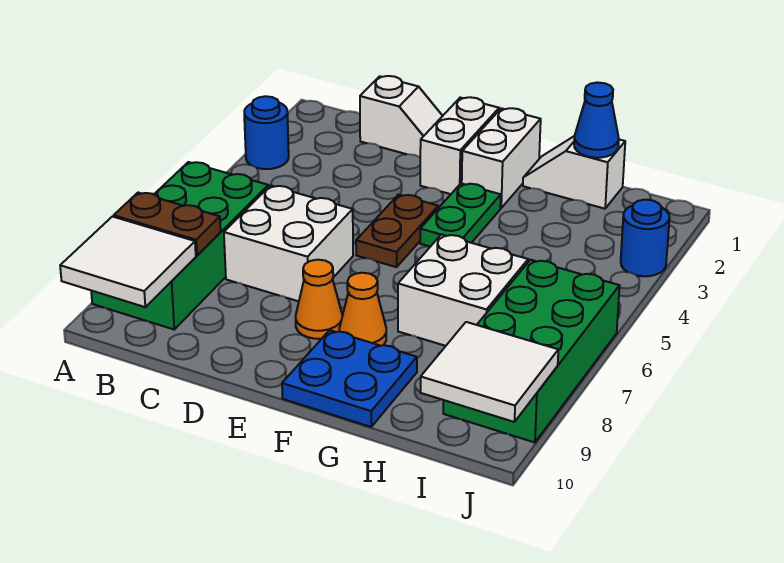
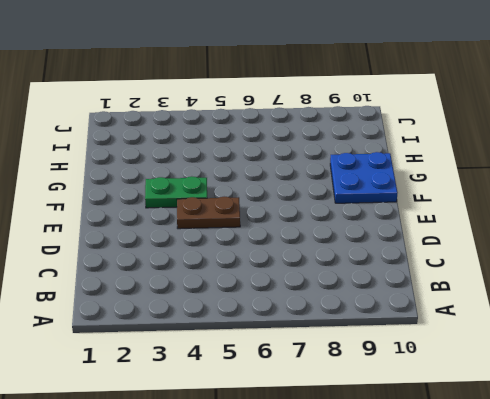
none -> blue 1x1 round brick [244,96,289,169]
none -> green 2x4 brick [91,162,268,329]
none -> white 1x2 slope [360,76,442,157]

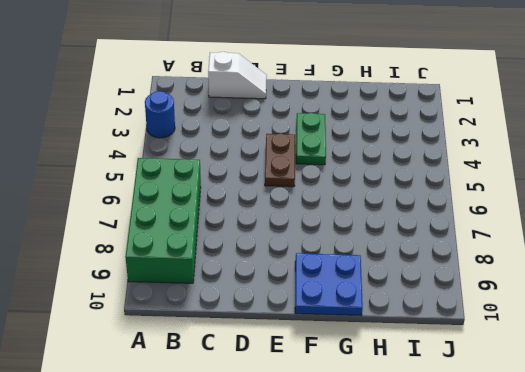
none -> white 2x2 brick [224,186,353,301]
none -> white 1x2 brick [420,97,499,194]
none -> orange 1x1 cone [296,260,342,339]

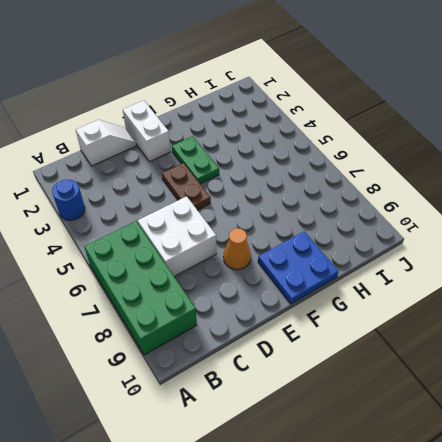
none -> white 1x2 brick [462,108,541,208]
none -> orange 1x1 cone [339,273,386,346]
none -> white 1x2 slope [523,136,625,209]

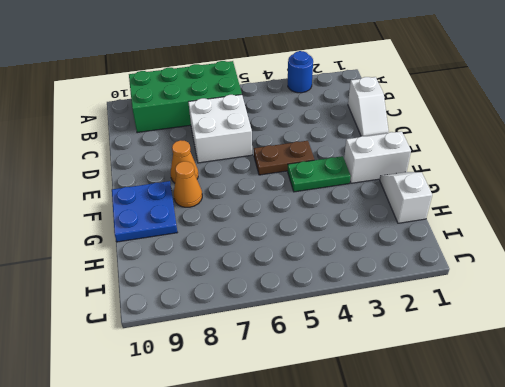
none -> white 1x2 brick [420,97,499,194]
none -> white 2x2 brick [398,234,528,346]
none -> green 2x4 brick [443,260,620,442]

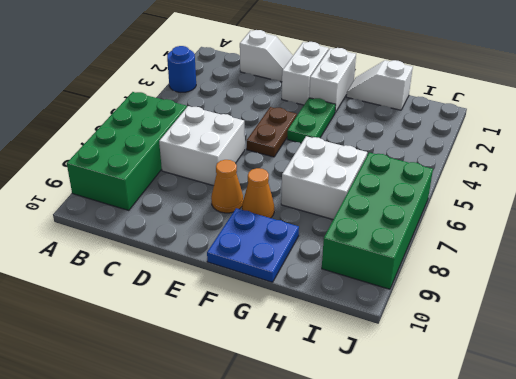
none -> blue 1x1 round brick [621,200,669,276]
none -> brown 1x2 plate [114,193,221,256]
none -> white 2x2 tile [60,217,196,307]

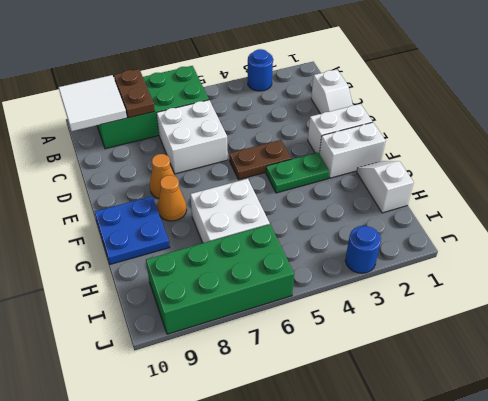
none -> blue 1x1 cone [574,82,619,158]
none -> white 2x2 tile [420,322,558,422]

